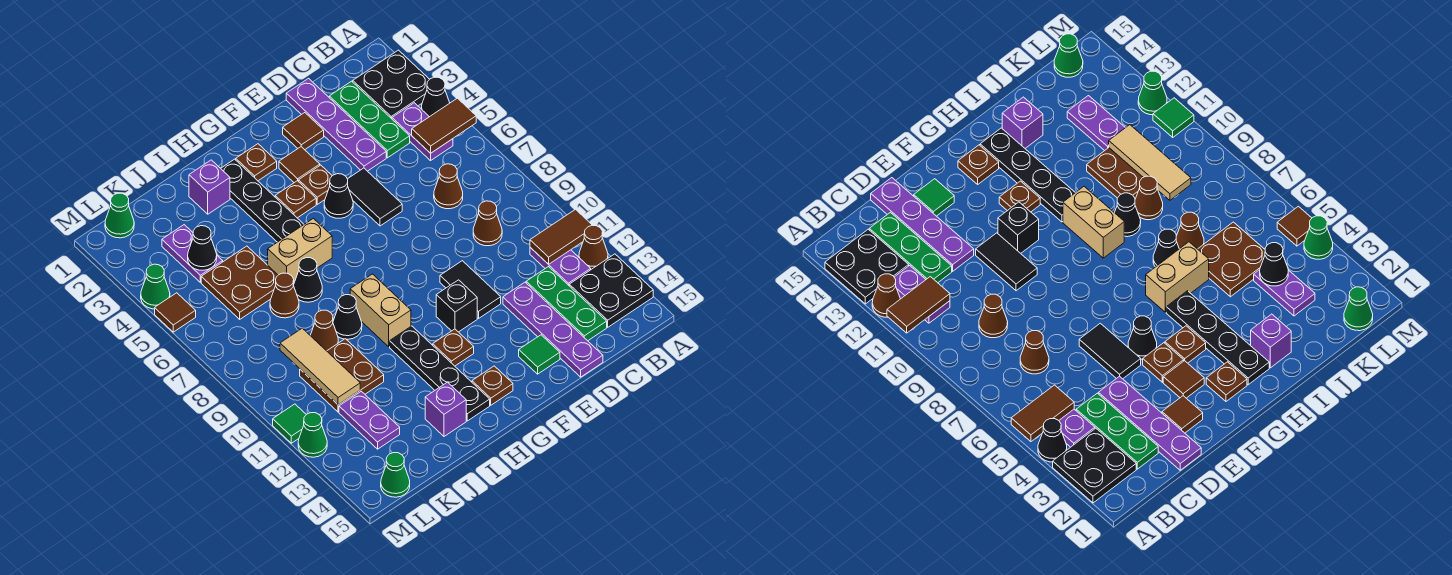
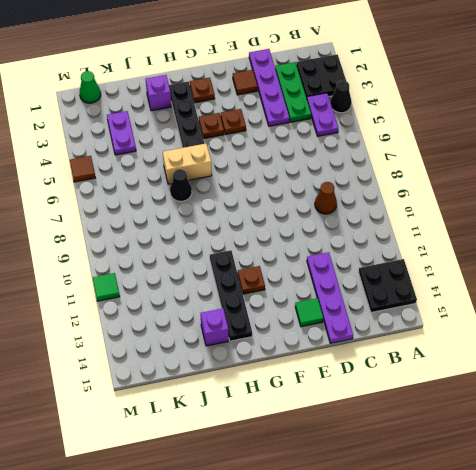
none -> brown 1x1 cone [579,225,608,269]
none -> purple 1x2 plate [530,247,591,285]
none -> brown 1x1 cone [434,164,463,209]
none -> green 1x3 plate [526,267,607,341]

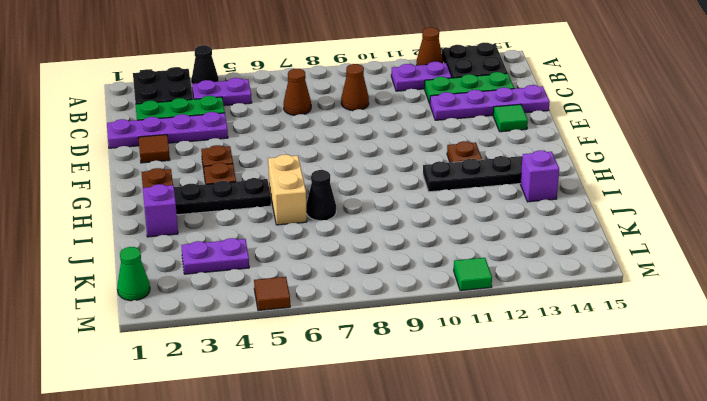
none -> black 1x2 tile [348,168,402,226]
none -> black 1x2 tile [440,261,501,318]
none -> brown 1x1 tile [279,147,320,183]
none -> black 1x1 cone [324,174,353,218]

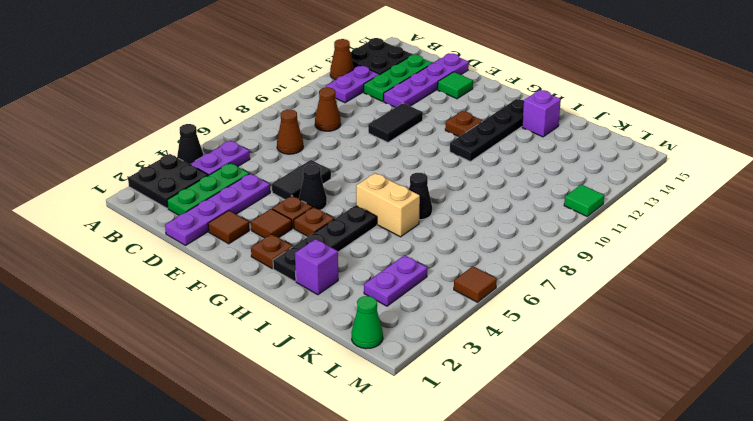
none -> black 1x1 brick [436,280,477,332]
none -> brown 1x1 plate [472,366,513,405]
none -> tan 1x2 brick [350,274,411,347]
none -> black 1x1 cone [333,295,362,339]

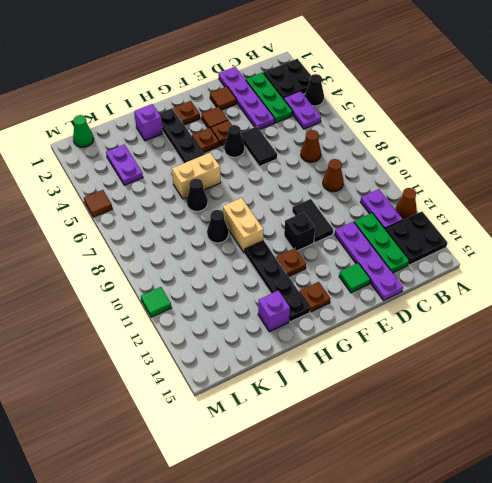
none -> brown 2x2 plate [201,246,278,319]
none -> brown 1x1 cone [270,273,299,318]
none -> brown 1x1 cone [310,310,338,351]
none -> brown 2x2 plate [300,339,384,412]

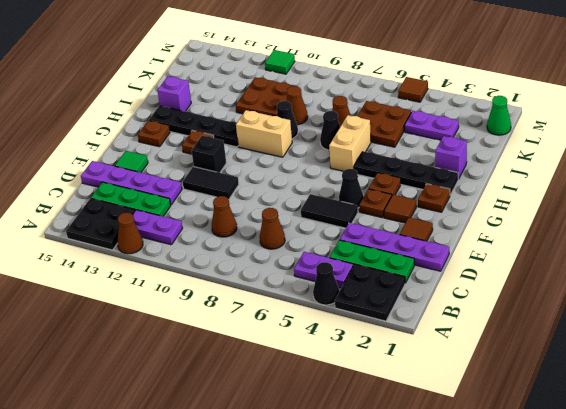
none -> purple 1x2 plate [339,391,400,449]
none -> green 1x1 cone [381,453,410,497]
none -> green 1x1 cone [141,264,170,309]
none -> green 1x1 cone [298,413,327,457]

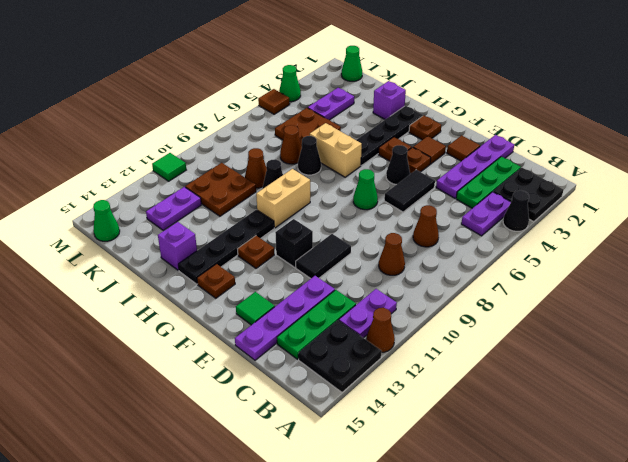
green 1x1 cone [353,169,378,210] -> green 1x1 cone moved to [298,413,327,457]
none -> brown 1x2 tile [412,98,476,153]
none -> brown 1x2 tile [530,209,592,264]
none -> black 1x1 cone [188,226,217,270]
none -> tan 1x3 tile [280,328,360,405]

